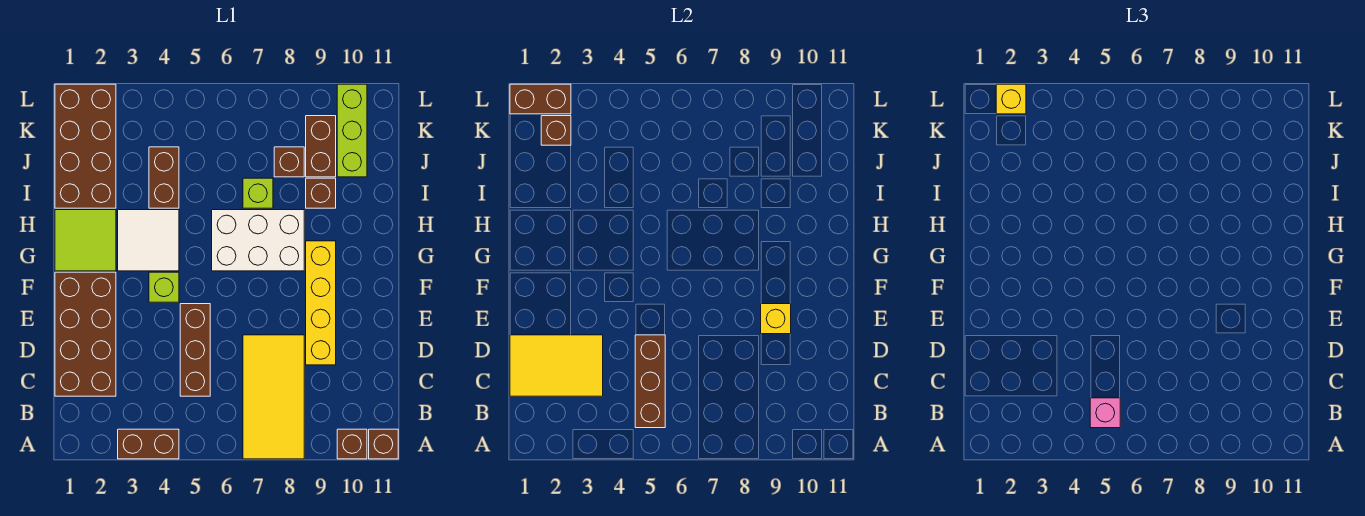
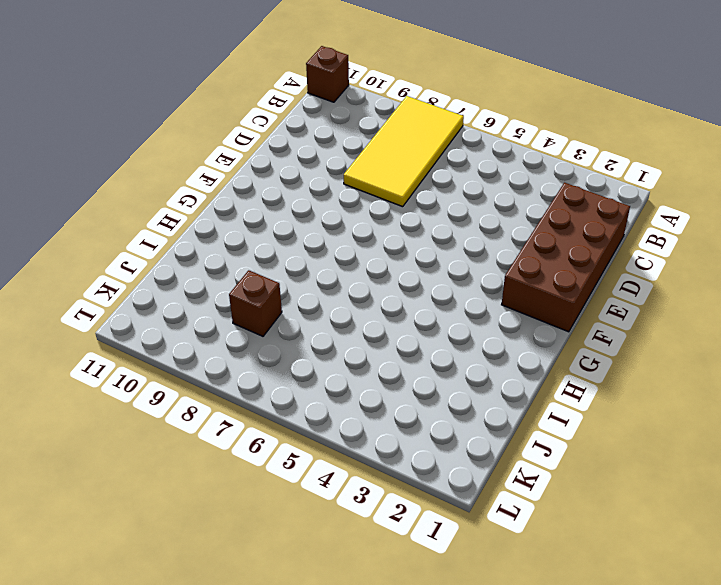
none -> brown 1x2 brick [118,429,179,459]
none -> brown 1x1 brick [337,429,367,459]
none -> brown 1x3 brick [180,304,210,396]

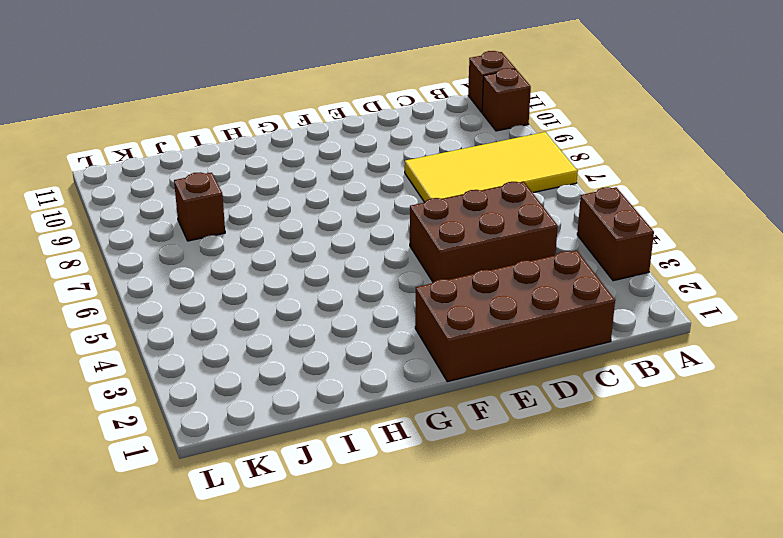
brown 2x3 brick [410,182,558,282] -> brown 1x3 brick [180,304,210,396]
none -> yellow 1x4 brick [306,241,336,365]
none -> lime 1x1 brick [149,272,179,302]
none -> lime 2x2 tile [55,210,116,271]

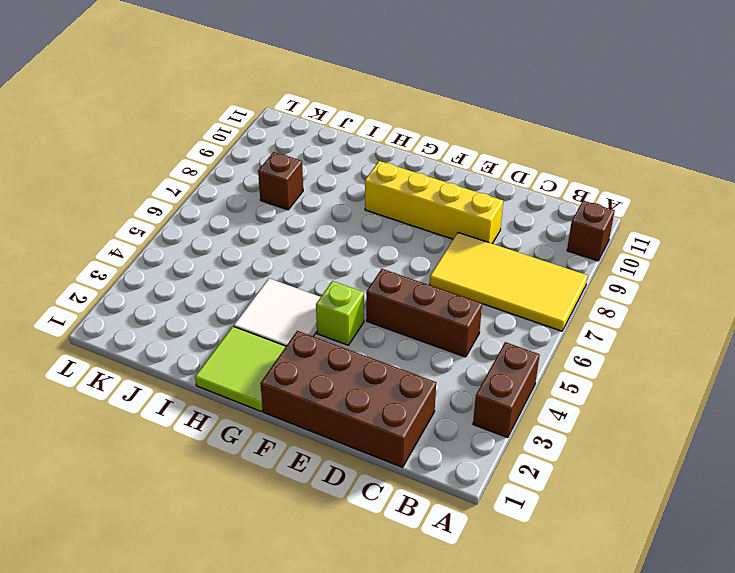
none -> brown 1x1 brick [369,429,398,459]
none -> white 2x3 brick [212,210,304,271]
none -> brown 2x4 brick [55,84,116,208]

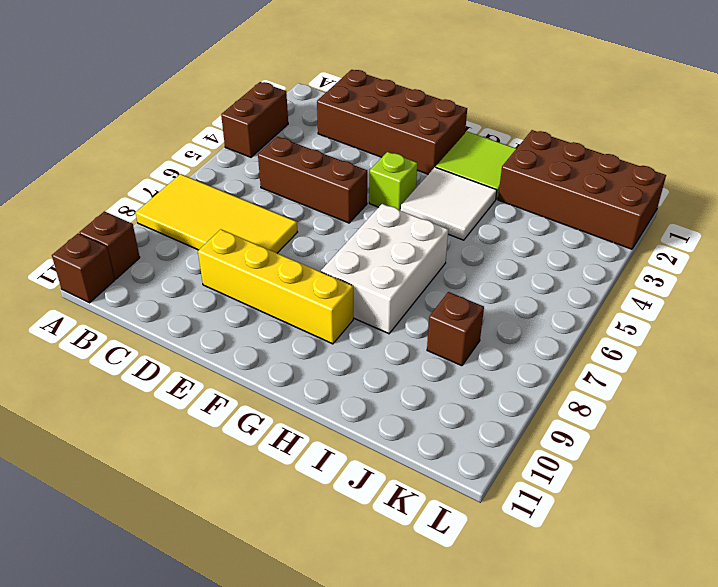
none -> brown 1x2 brick [149,147,179,208]
none -> lime 1x1 brick [243,178,273,208]
none -> brown 1x1 brick [306,178,336,208]

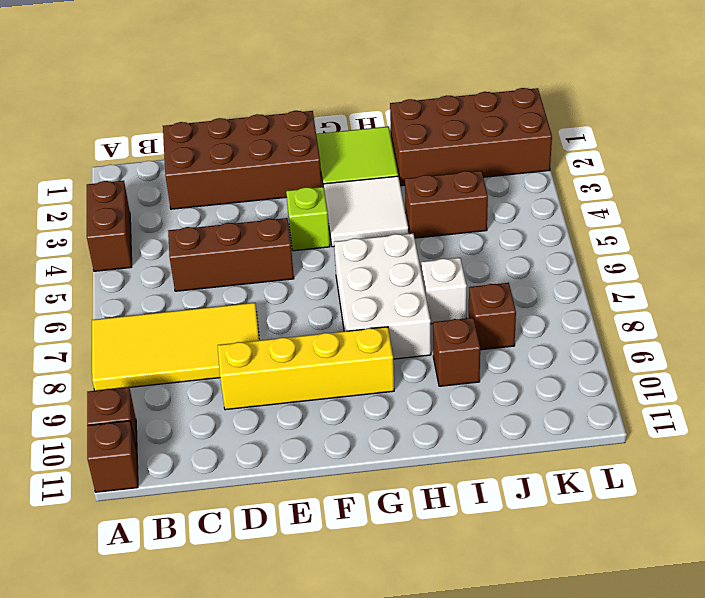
white 1x1 brick [421,258,467,324] -> lime 1x1 brick [243,178,273,208]
none -> brown 1x2 brick [306,116,336,177]
none -> lime 1x3 brick [337,84,367,177]
none -> brown 1x3 brick [635,335,665,428]

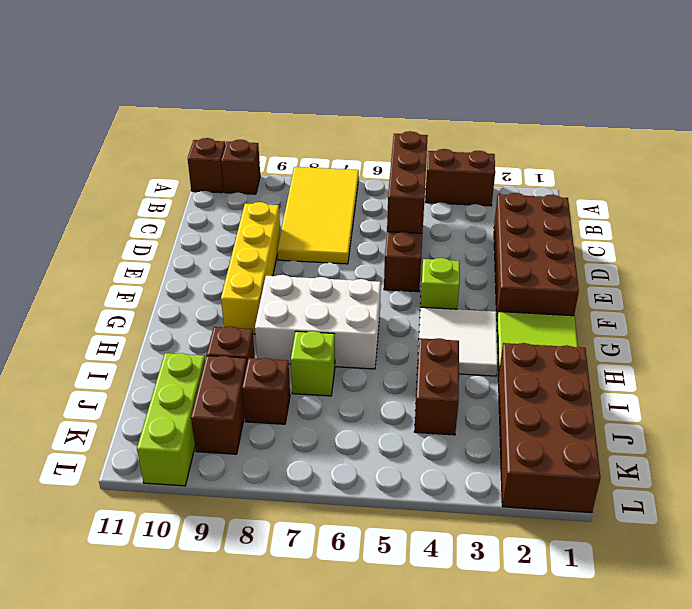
none -> yellow 2x3 tile [510,335,603,396]
none -> yellow 1x1 brick [761,304,791,334]
none -> brown 1x1 brick [541,116,571,145]

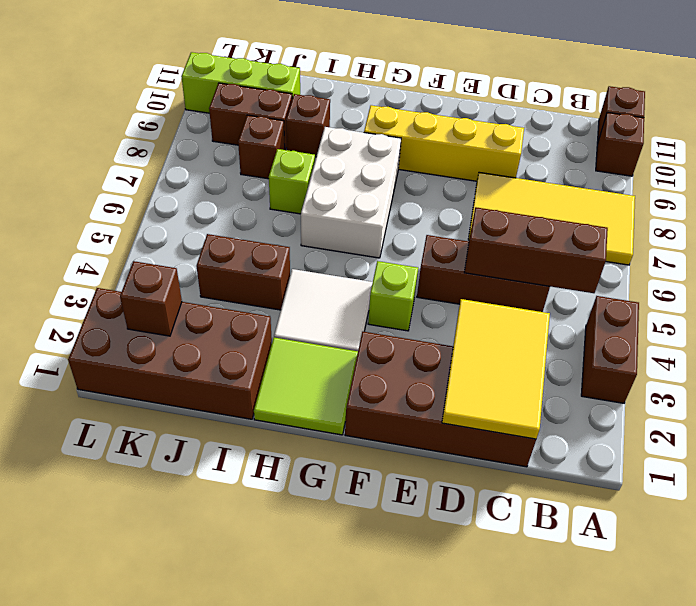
none -> yellow 1x1 brick [761,304,791,334]
none -> brown 1x2 brick [510,84,571,114]
none -> pink 1x1 brick [1090,398,1120,428]

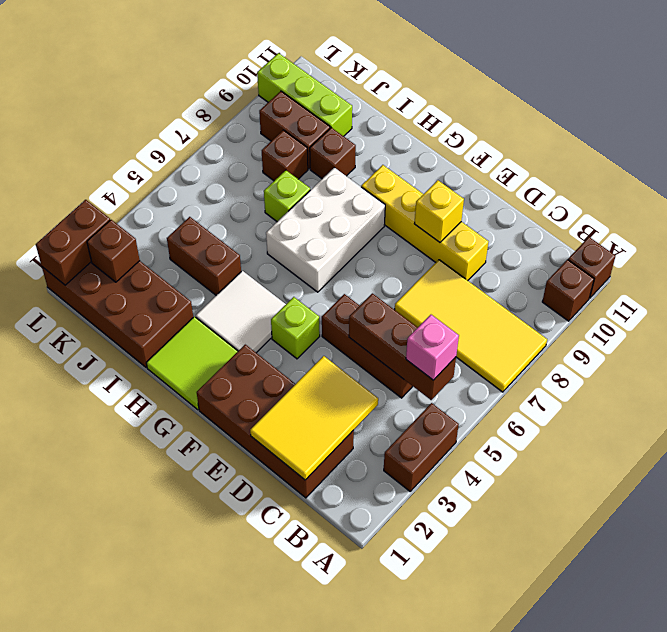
none -> yellow 1x1 brick [996,84,1026,114]

